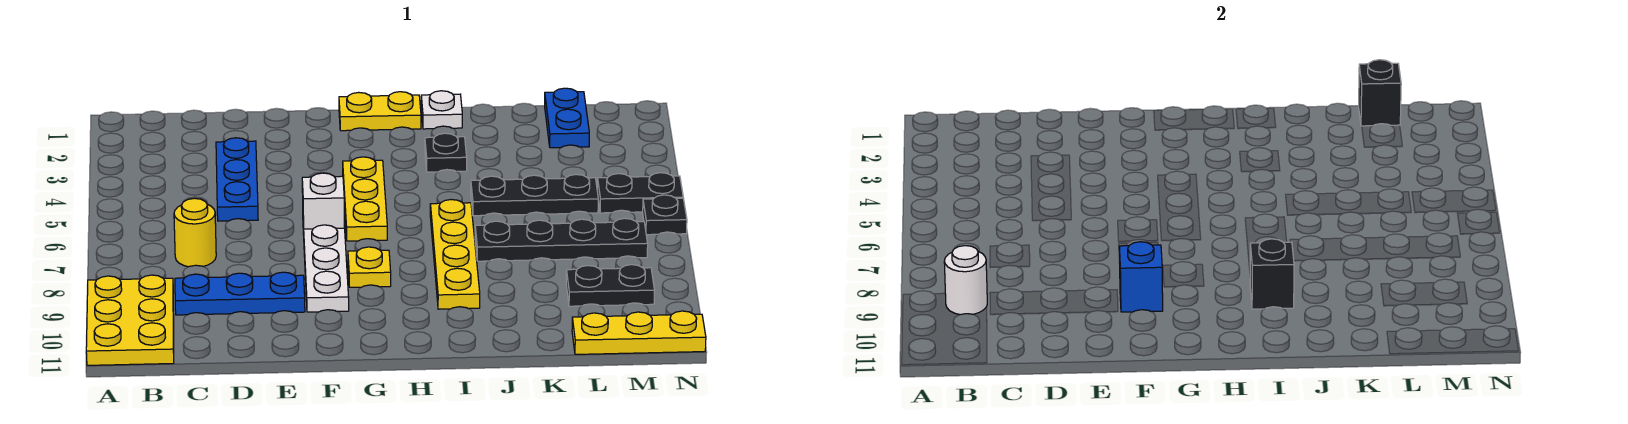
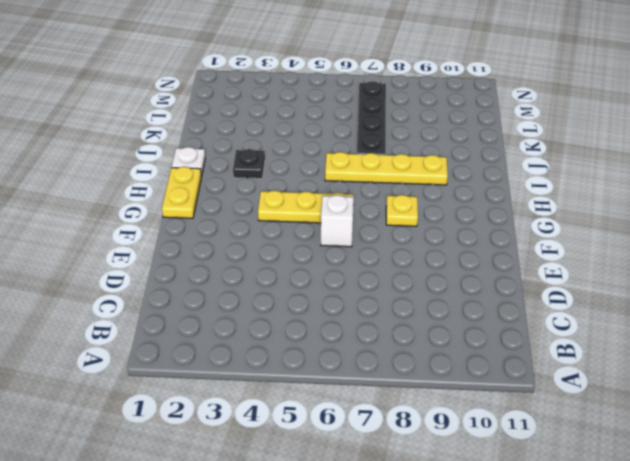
none -> yellow 2x3 plate [86,275,174,365]
none -> yellow 1x1 round brick [174,198,216,267]
none -> blue 1x3 plate [175,272,305,315]

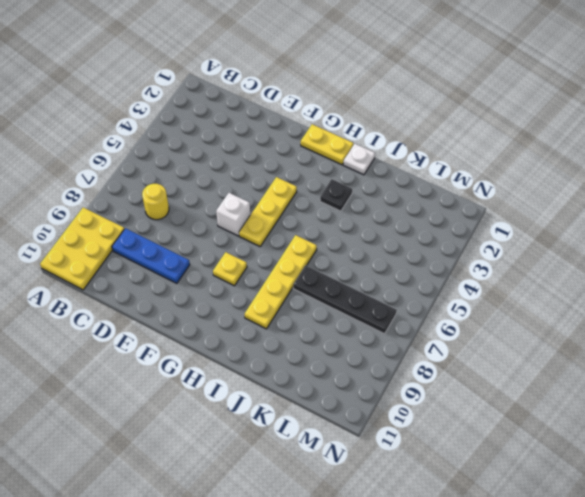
none -> blue 1x3 plate [216,138,258,221]
none -> white 1x3 plate [304,225,349,312]
none -> black 1x3 plate [471,174,598,216]

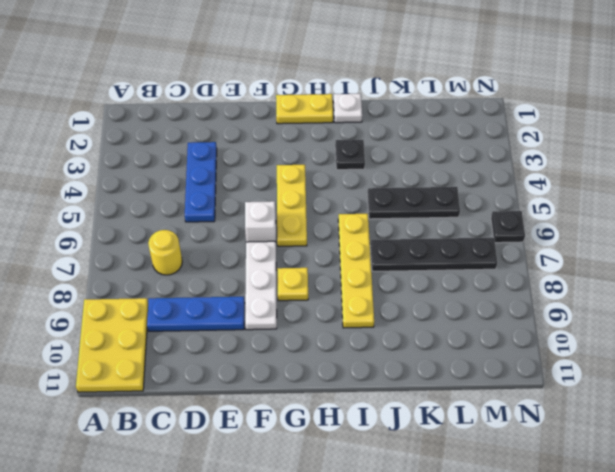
none -> blue 1x2 plate [545,88,589,148]
none -> black 1x2 plate [566,265,655,306]
none -> yellow 1x3 plate [572,311,706,354]

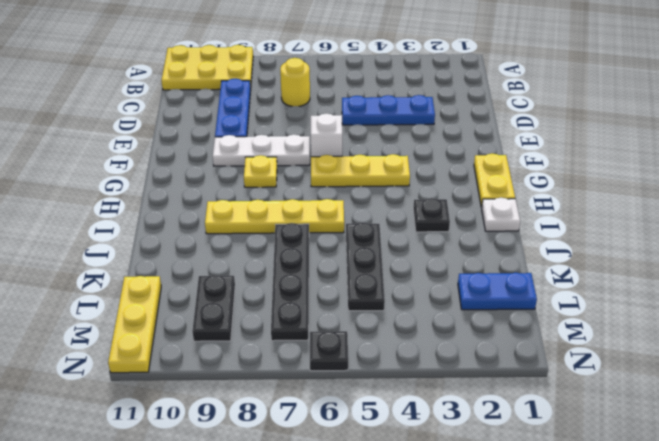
none -> black 1x2 plate [597,173,683,213]
none -> white 1x1 round brick [944,246,987,315]
none -> blue 1x1 brick [1119,242,1163,312]

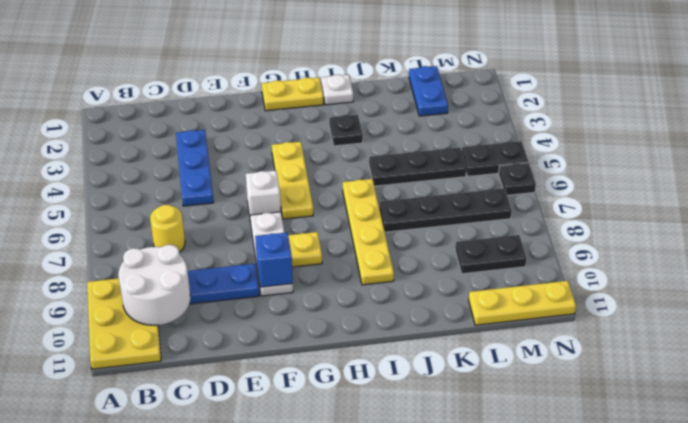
white 2x2 round brick [118,245,190,325] -> white 1x1 round brick [944,246,987,315]
none -> black 1x1 brick [1250,239,1294,309]
none -> black 1x1 brick [1359,60,1401,126]

